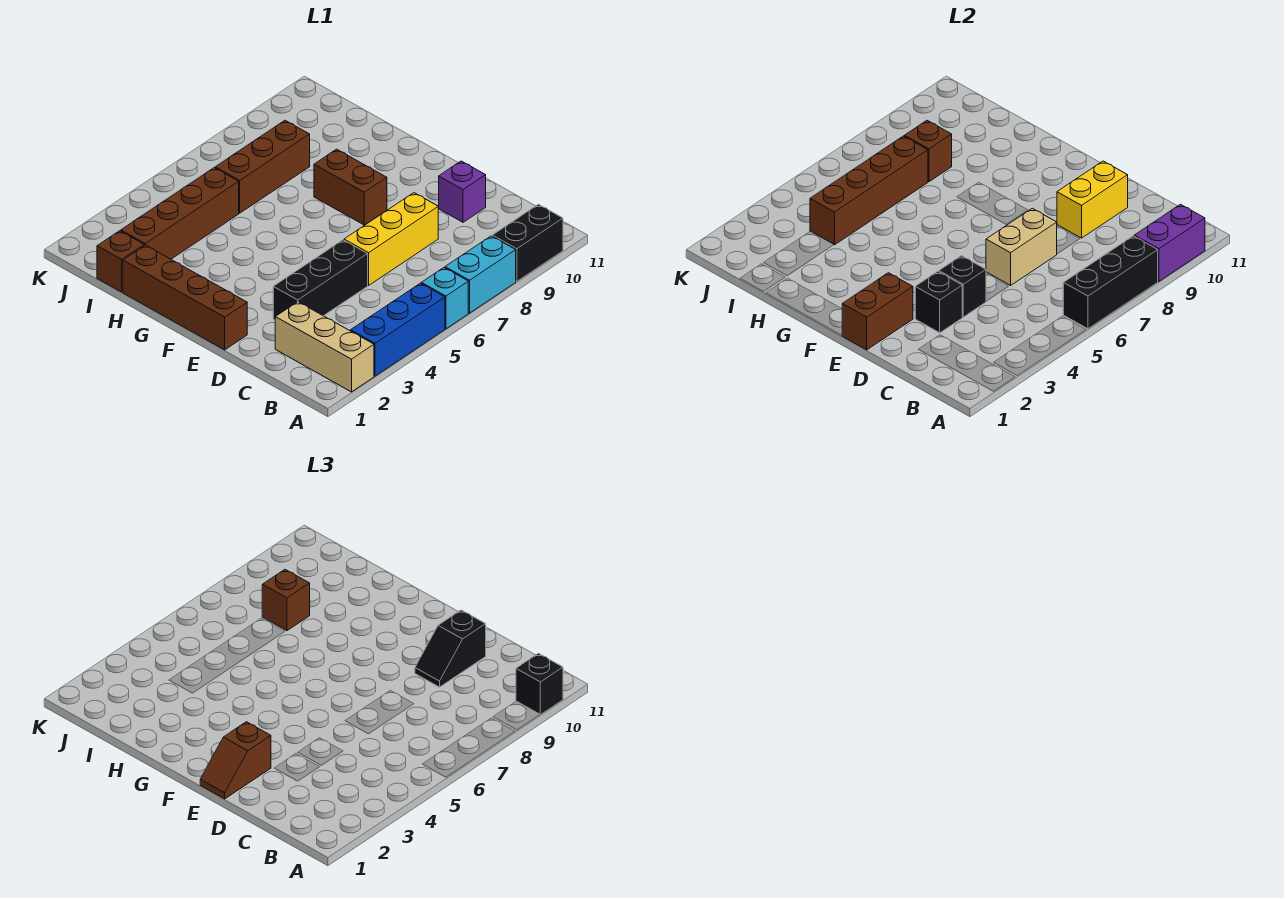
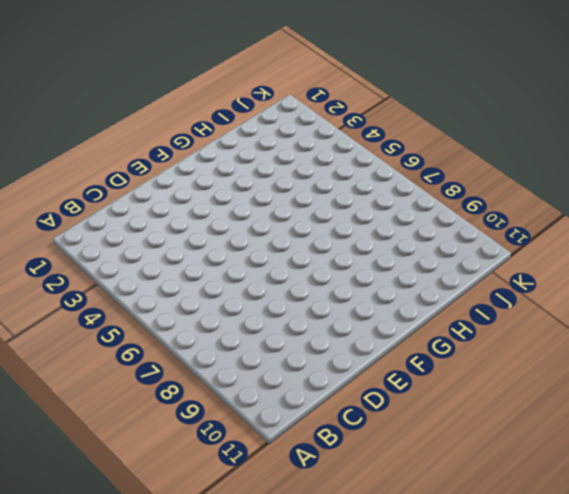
none -> tan 1x3 brick [275,302,374,392]
none -> blue 1x3 brick [351,283,445,376]
none -> cyan 1x1 brick [421,268,468,329]

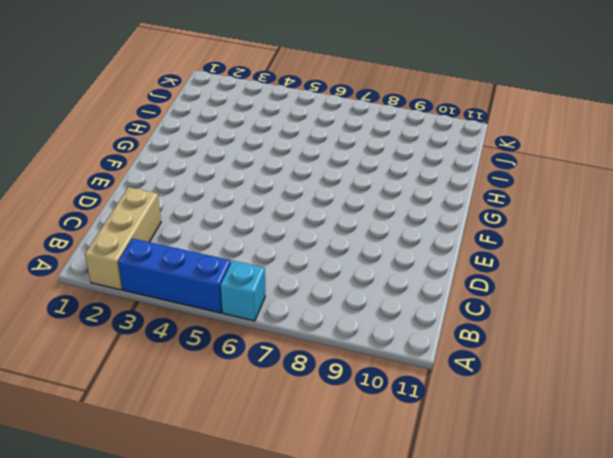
none -> cyan 1x2 brick [445,236,516,313]
none -> black 1x2 brick [492,204,563,281]
none -> black 1x3 brick [273,240,368,320]

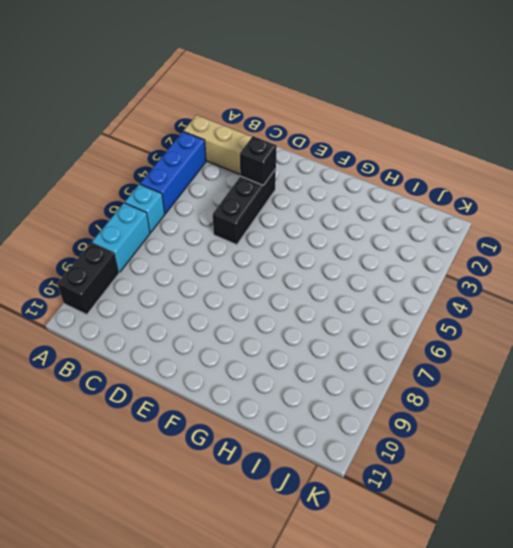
none -> yellow 1x3 brick [344,193,438,285]
none -> purple 1x1 brick [439,161,486,222]
none -> brown 1x4 brick [123,245,247,350]

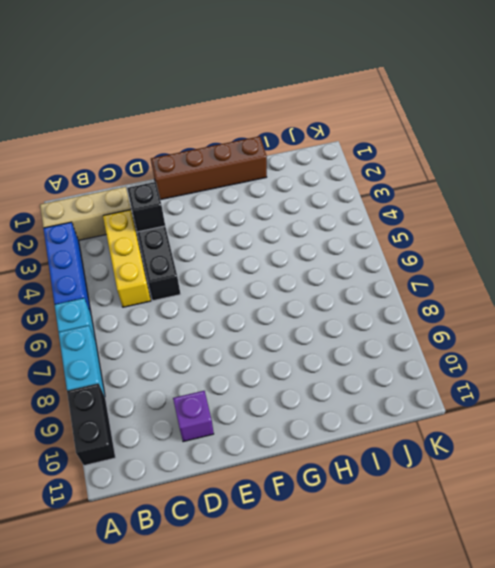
yellow 1x3 brick [103,210,151,307] -> yellow 1x3 brick moved to [344,193,438,285]
none -> brown 1x2 brick [314,149,387,225]
none -> brown 1x1 brick [97,231,144,292]
none -> brown 1x4 brick [121,168,239,259]

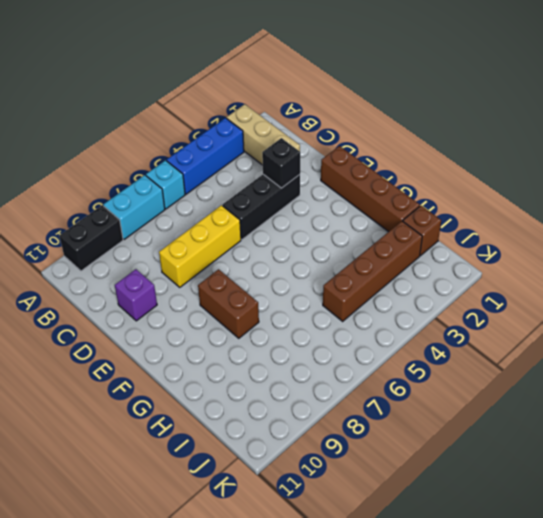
none -> brown 1x3 brick [215,121,310,213]
none -> black 1x3 brick [1063,236,1158,329]
none -> purple 1x2 brick [1134,204,1205,281]

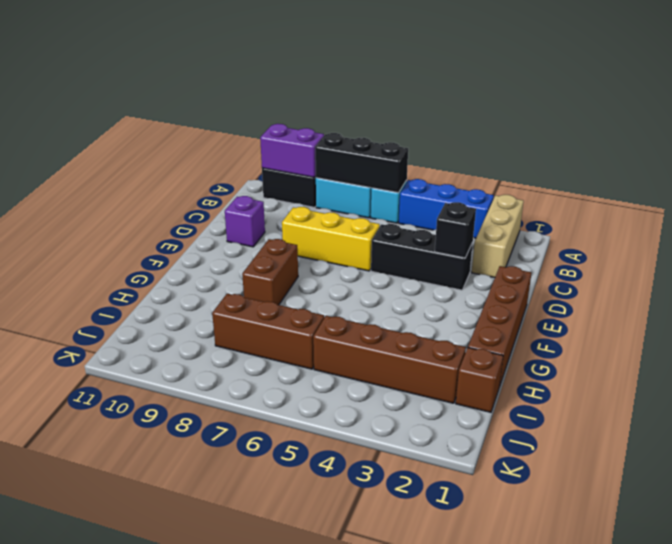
none -> black 1x1 brick [939,256,986,317]
none -> tan 1x2 brick [986,208,1057,285]
none -> yellow 1x2 brick [1057,161,1128,238]

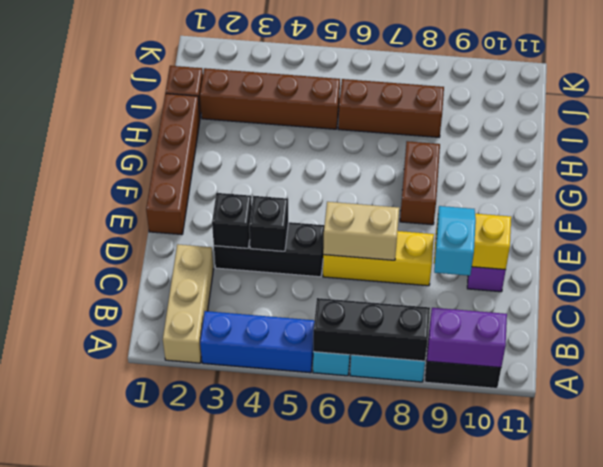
cyan 1x2 slope [434,206,476,276] -> black 1x2 slope [415,610,486,687]
none -> brown 1x2 brick [842,273,913,350]
none -> brown 1x4 brick [810,136,928,245]
none -> brown 1x1 brick [904,121,952,182]

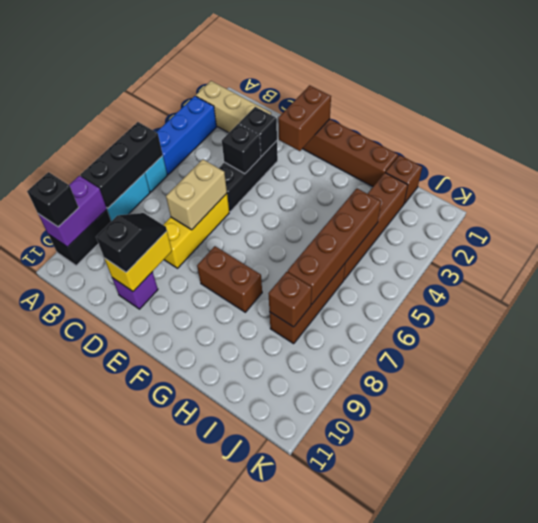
none -> brown 1x2 slope [200,722,271,799]
none -> brown 1x1 brick [262,570,310,631]

